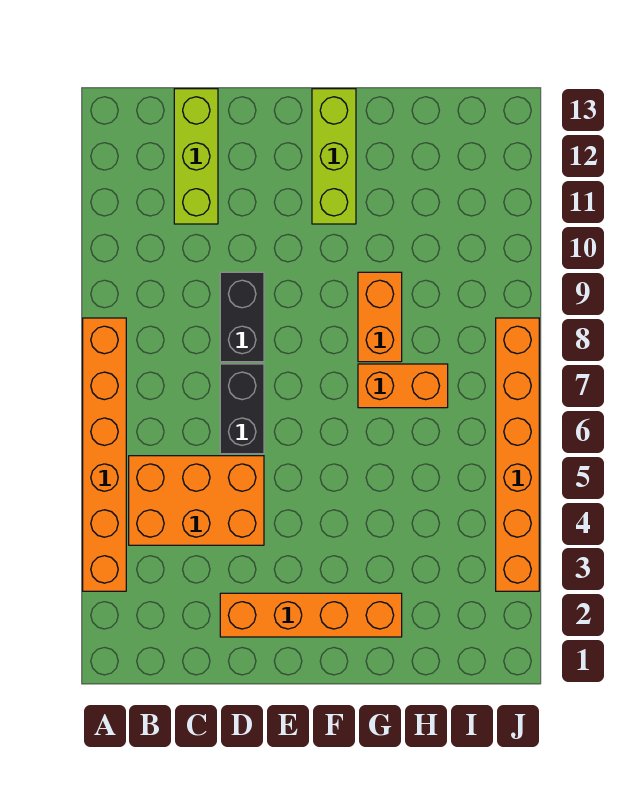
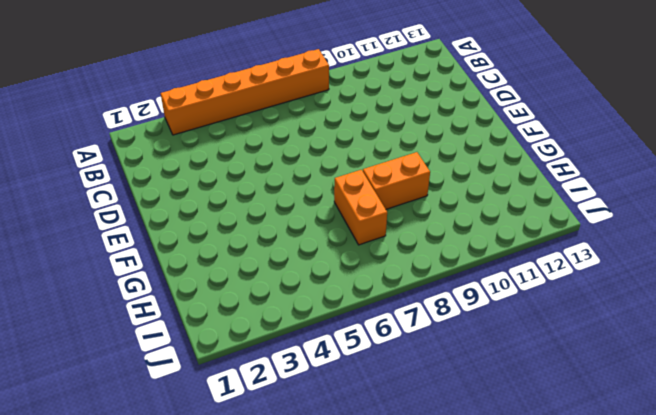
none -> orange 2x3 brick [129,456,264,545]
none -> lime 1x3 brick [174,89,218,224]

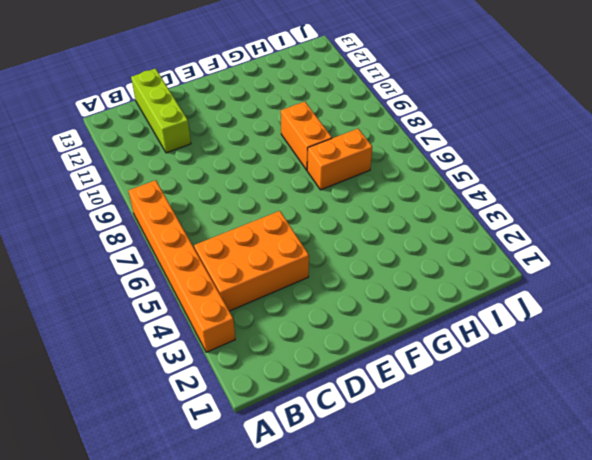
none -> orange 1x4 brick [220,593,402,637]
none -> black 1x2 brick [220,364,264,454]

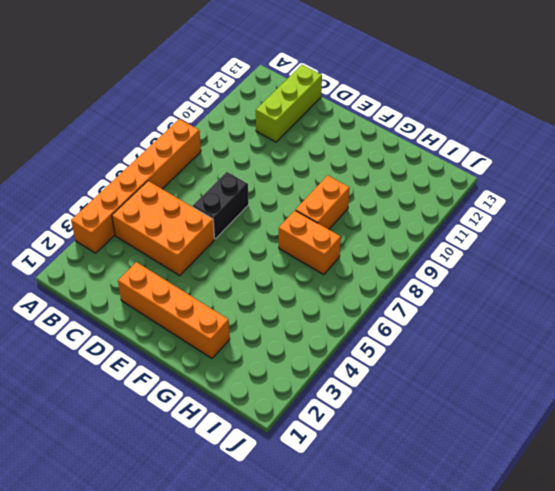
none -> black 1x2 brick [220,272,264,362]
none -> lime 1x3 brick [312,89,356,224]

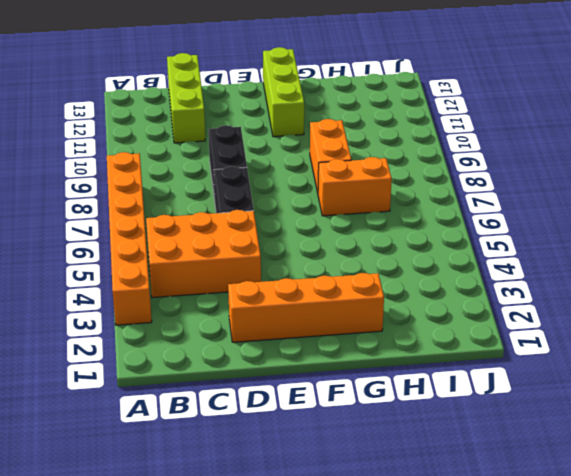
none -> orange 1x6 brick [496,318,539,591]

